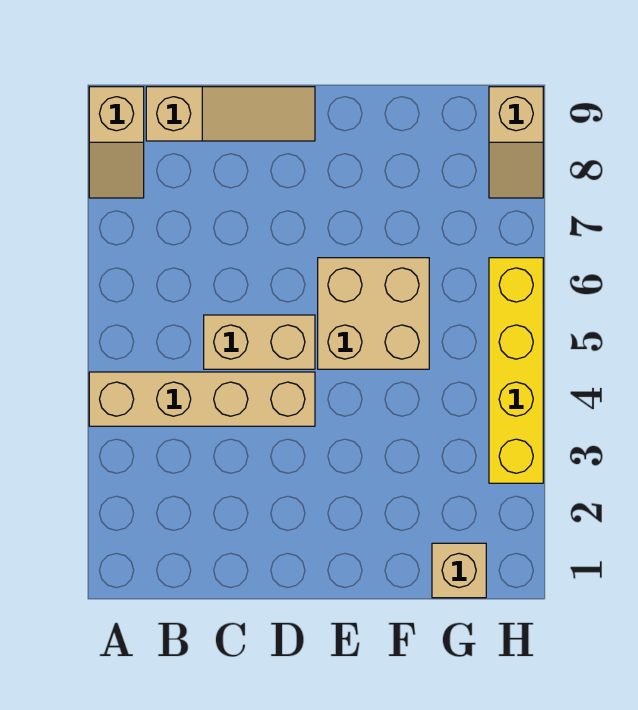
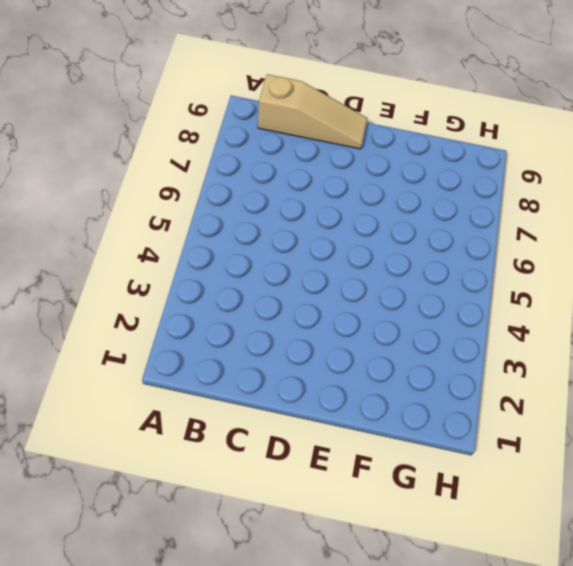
none -> tan 1x4 brick [89,372,315,426]
none -> tan 1x2 slope [89,87,144,198]

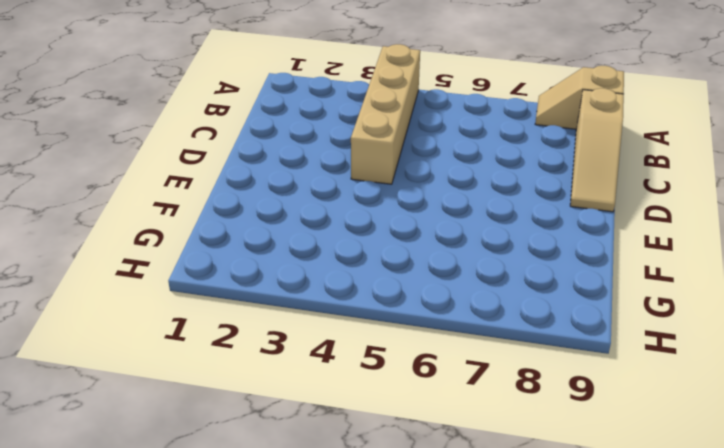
none -> tan 1x2 brick [204,315,315,369]
none -> tan 2x2 brick [318,258,429,369]

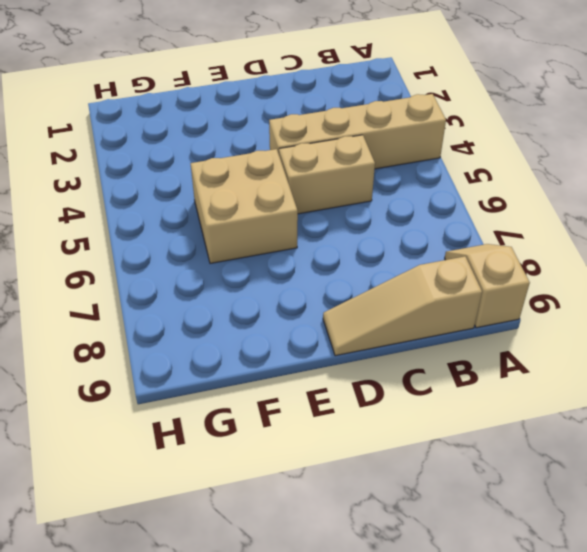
none -> tan 1x1 brick [432,543,486,598]
none -> yellow 1x4 brick [489,258,543,483]

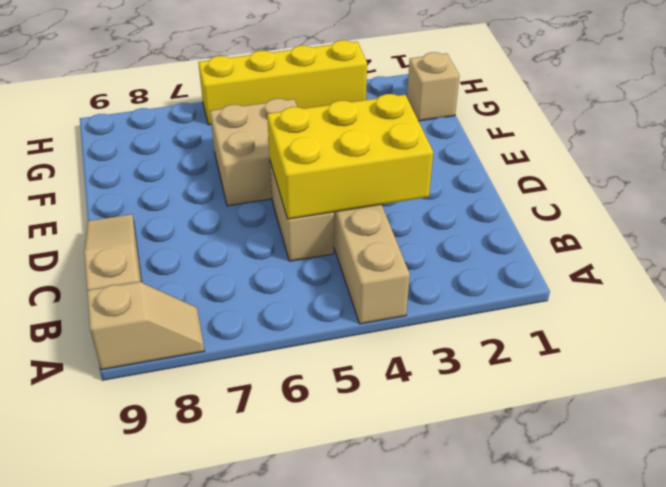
yellow 2x3 brick [267,94,433,219] -> none
none -> tan 1x2 slope [489,87,543,198]

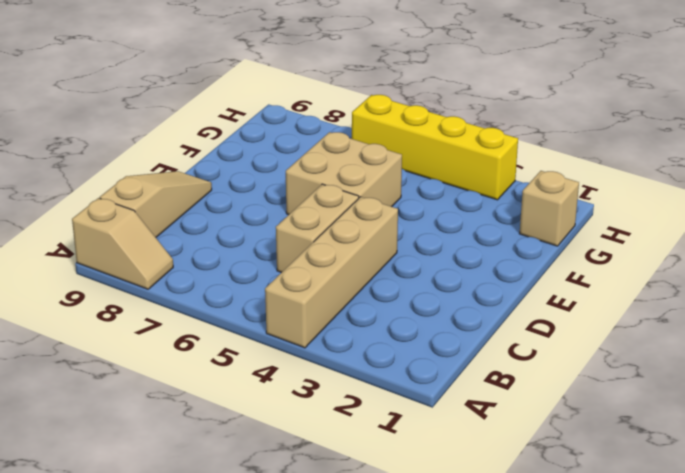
none -> tan 1x2 slope [489,87,543,198]

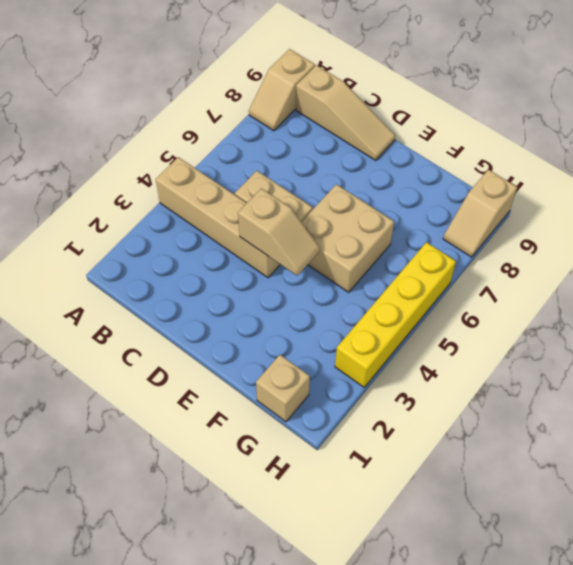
tan 1x2 slope [238,188,320,276] -> none

